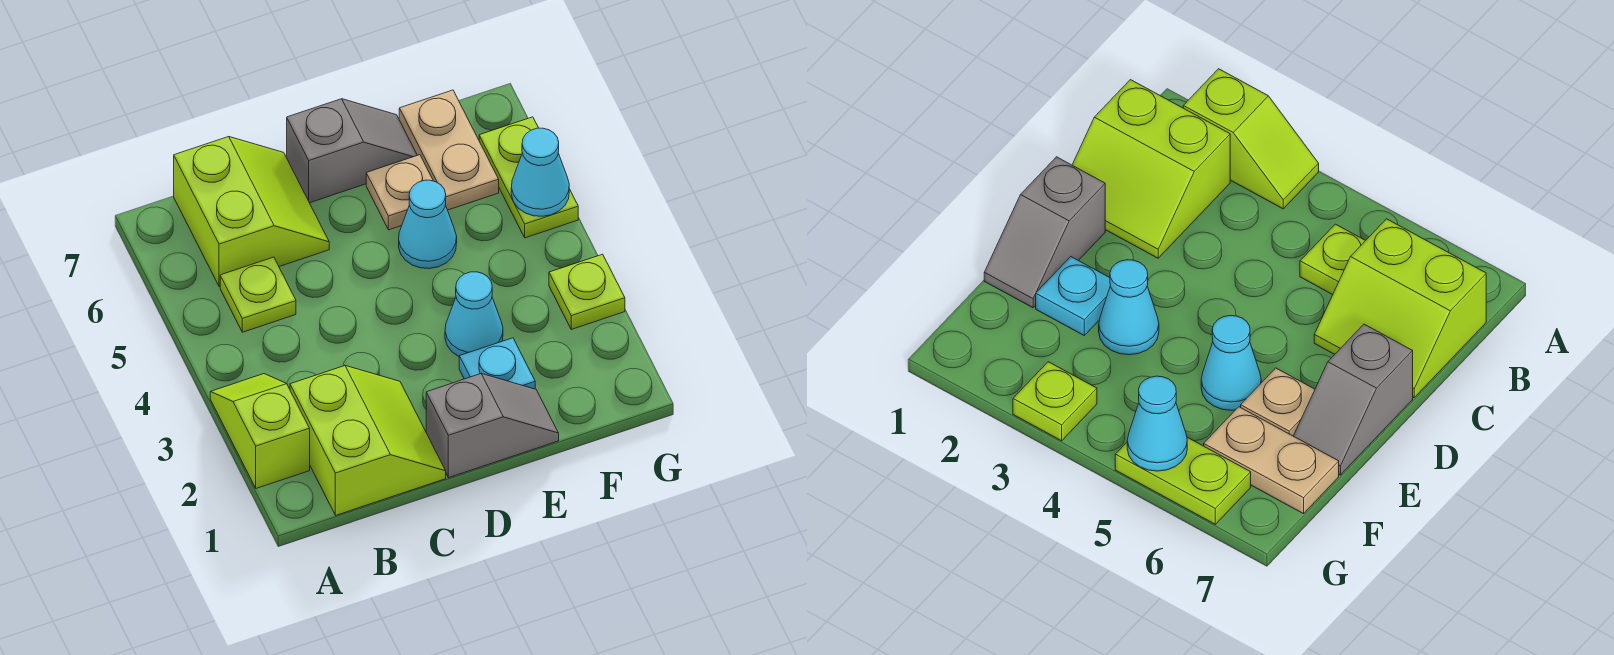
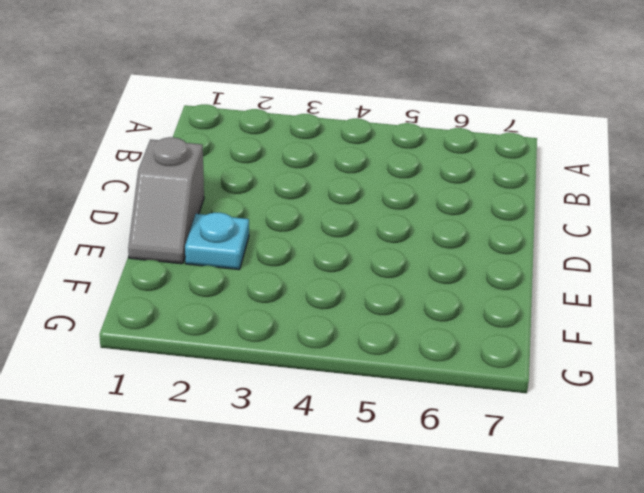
none -> lime 1x2 slope [210,374,310,488]
none -> lime 2x2 slope [290,366,446,515]
none -> lime 1x1 plate [220,257,296,332]

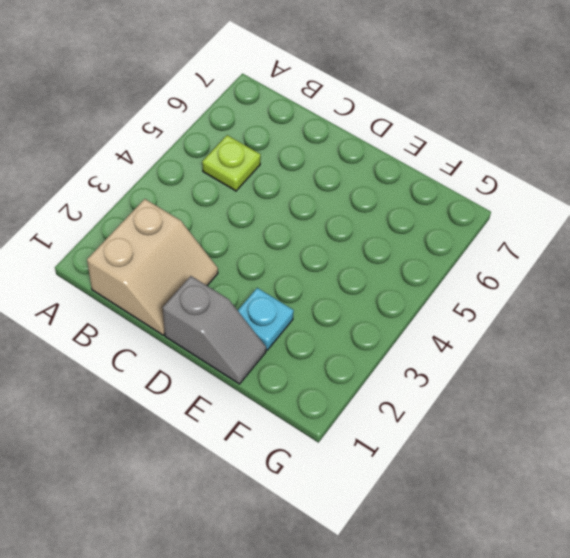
tan 2x2 slope [87,199,218,335] -> lime 2x2 slope [290,366,446,515]
none -> lime 1x2 slope [210,374,310,488]
none -> lime 2x2 slope [174,137,329,287]
none -> grey 1x2 slope [287,99,417,203]

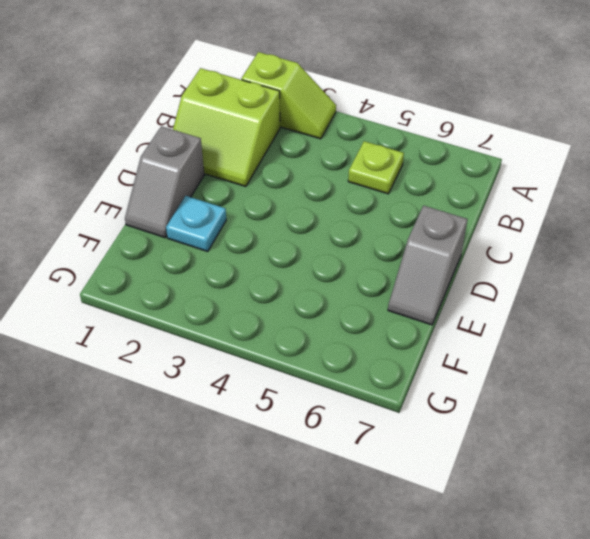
none -> lime 2x2 slope [174,137,329,287]
none -> cyan 1x1 cone [445,272,503,356]
none -> cyan 1x1 cone [399,180,457,269]

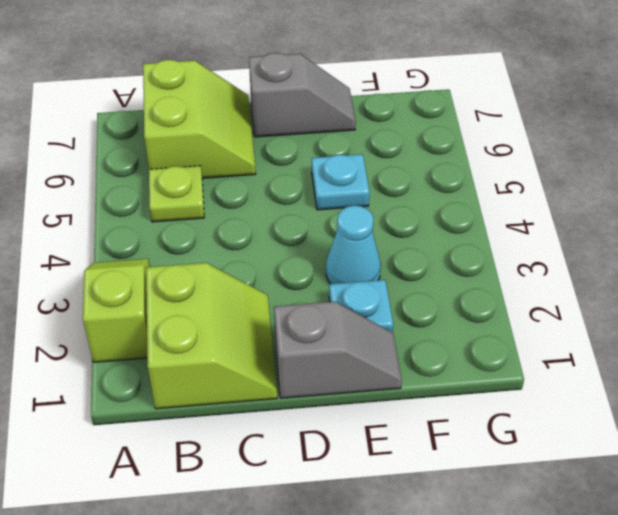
cyan 1x1 plate [312,154,369,210] -> cyan 1x1 cone [399,180,457,269]
none -> tan 1x1 plate [366,155,433,230]
none -> tan 1x2 plate [399,90,499,210]
none -> lime 1x1 plate [549,254,625,329]

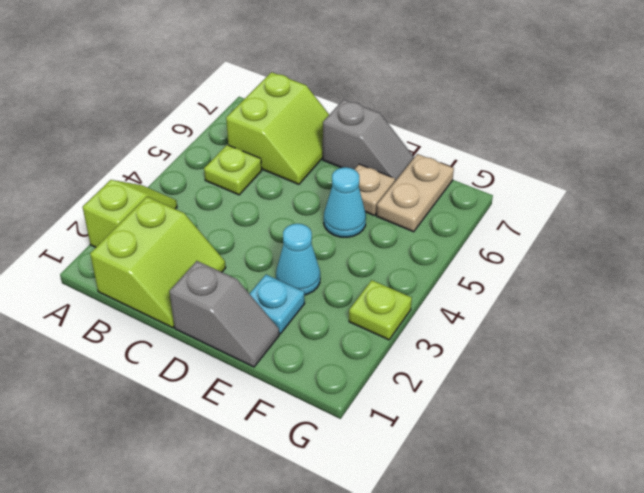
none -> lime 1x2 plate [479,117,578,238]
none -> cyan 1x1 cone [511,128,569,216]

